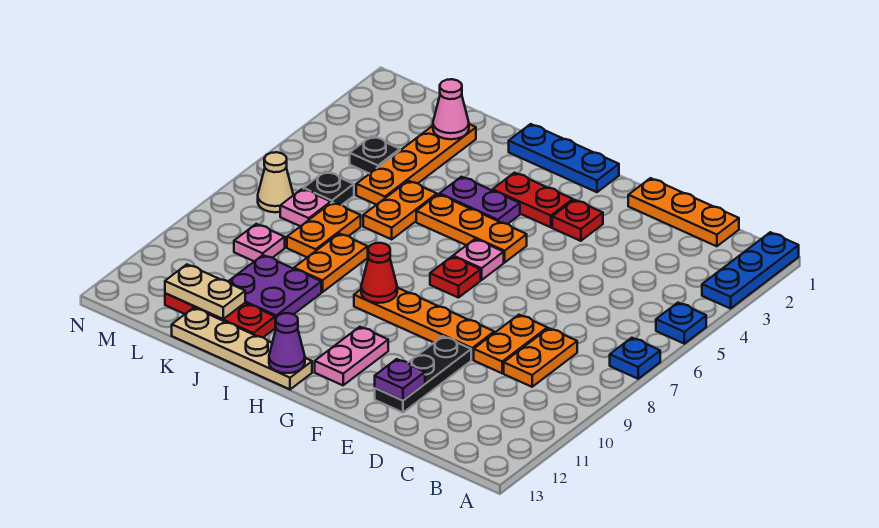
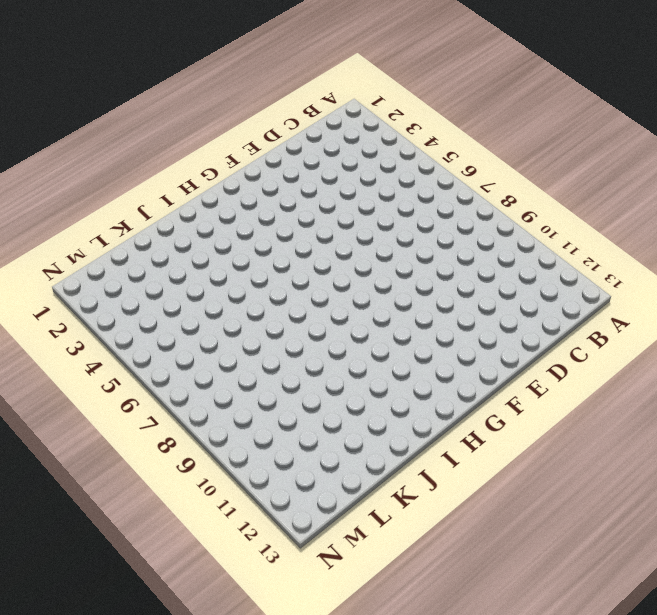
none -> blue 1x3 plate [702,232,799,309]
none -> blue 1x1 plate [656,303,706,344]
none -> blue 1x1 plate [610,338,660,379]
none -> orange 1x3 plate [628,178,739,246]

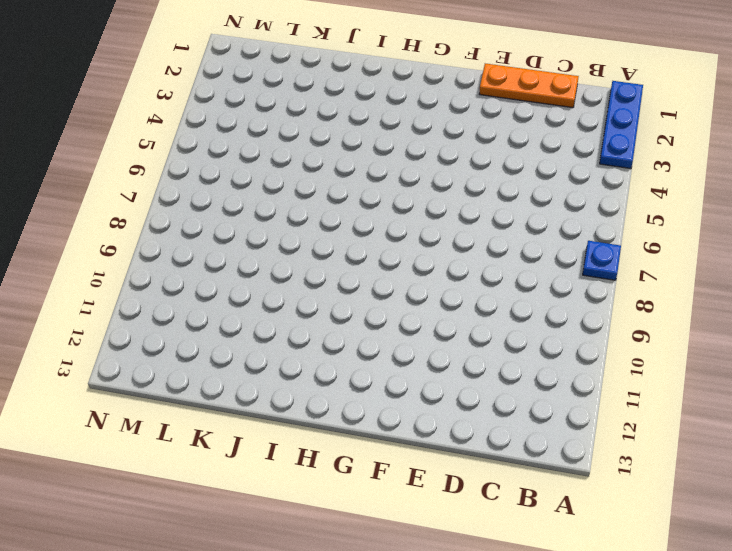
none -> blue 1x1 plate [656,303,706,344]
none -> orange 1x2 plate [504,328,577,387]
none -> orange 1x2 plate [474,315,547,373]
none -> orange 1x4 plate [354,288,494,360]

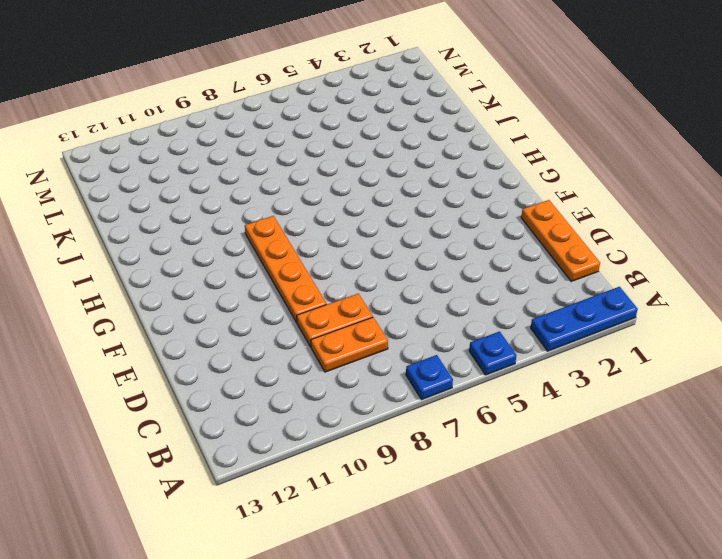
none -> black 1x3 plate [375,336,471,412]
none -> red 1x1 plate [552,200,603,241]
none -> blue 1x3 plate [509,124,619,192]
none -> red 1x2 plate [492,173,573,227]

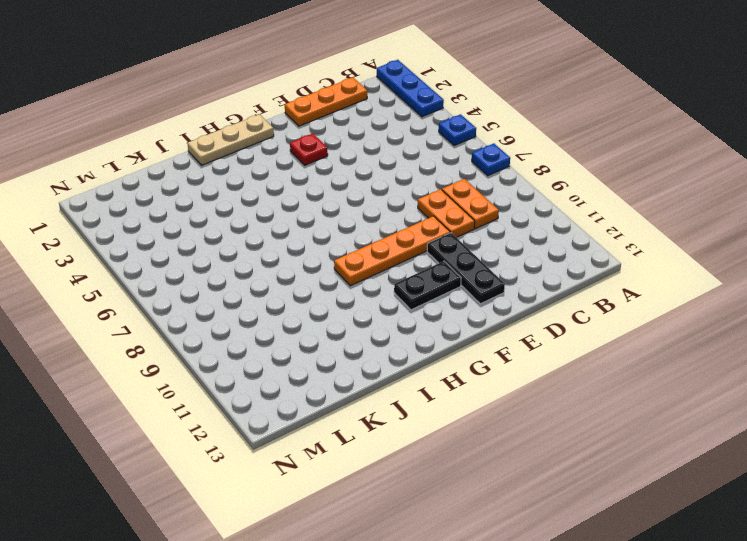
black 1x2 plate [394,261,461,310] -> pink 1x2 plate [315,327,388,385]
tan 1x3 plate [188,114,274,165] -> blue 1x3 plate [509,124,619,192]
none -> red 1x2 plate [492,173,573,227]
none -> orange 1x3 plate [416,194,527,262]
none -> pink 1x1 plate [453,239,504,280]
none -> red 1x1 plate [430,257,481,298]

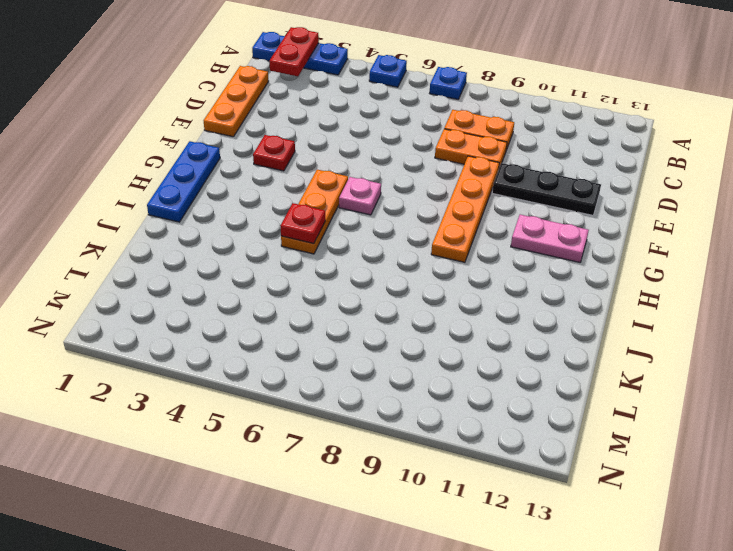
red 1x2 plate [269,27,319,76] -> red 1x2 plate moved to [492,173,573,227]
red 1x1 plate [280,203,325,244] -> red 1x1 plate moved to [430,257,481,298]
none -> purple 1x2 plate [439,177,520,224]
none -> tan 1x4 plate [172,308,312,389]
none -> orange 1x2 plate [363,181,437,239]
none -> orange 1x2 plate [294,233,368,292]

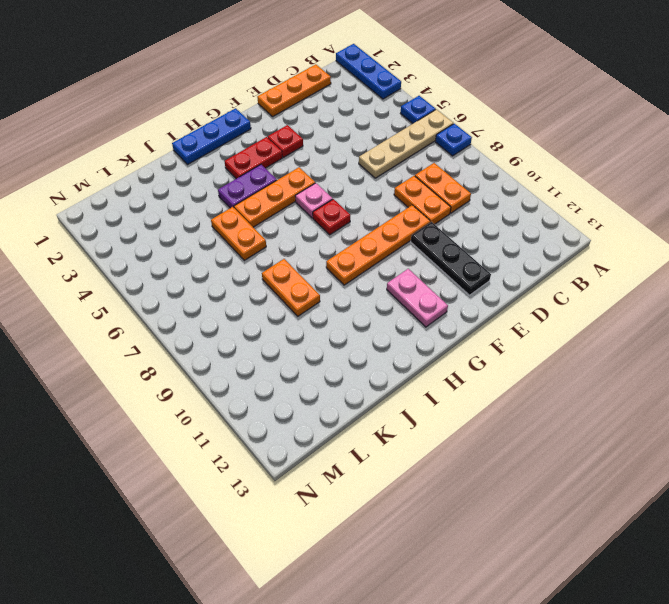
tan 1x4 plate [359,109,453,178] -> tan 1x4 plate moved to [172,308,312,389]
none -> purple 2x2 plate [228,255,321,327]
none -> red 1x3 plate [165,293,275,337]
none -> orange 1x4 plate [356,124,476,205]
none -> orange 1x2 plate [287,202,361,257]

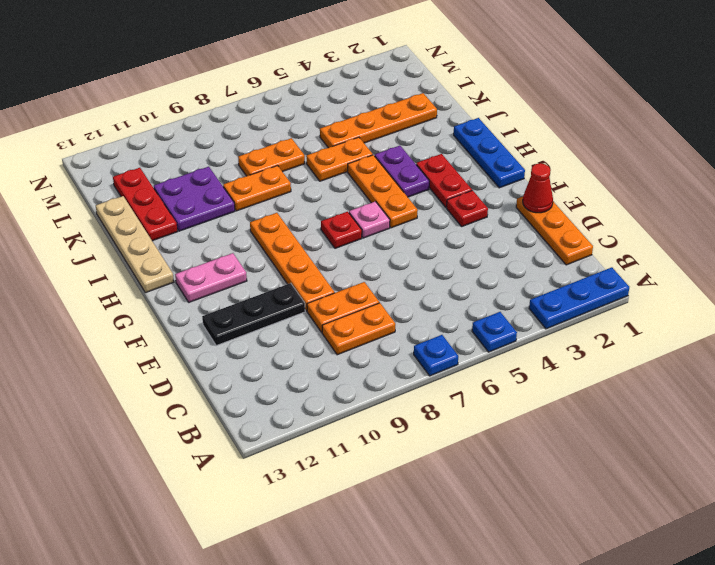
red 1x1 cone [523,163,553,213] -> red 1x1 cone moved to [361,243,397,303]
none -> black 1x1 plate [350,136,400,174]
none -> black 1x1 plate [303,171,354,205]
none -> pink 1x1 plate [280,189,331,226]
none -> pink 1x1 plate [234,224,285,261]

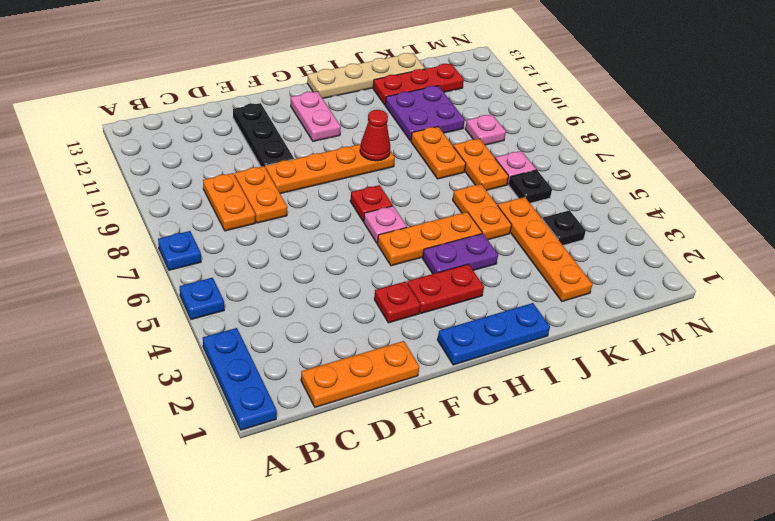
none -> tan 1x1 cone [258,152,293,212]
none -> purple 1x1 plate [375,359,425,400]
none -> purple 1x1 cone [269,313,305,373]
none -> pink 1x1 cone [433,79,469,139]

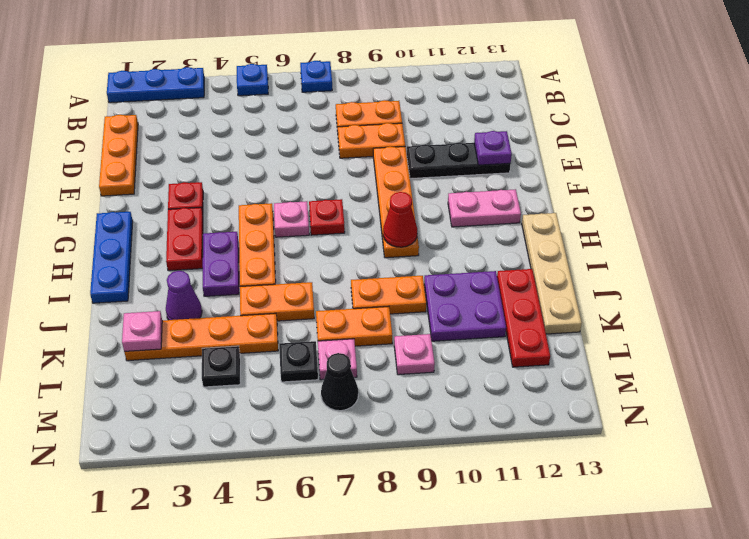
purple 1x1 cone [166,271,202,320] -> purple 1x1 cone moved to [269,313,305,373]
pink 1x1 plate [122,311,162,352] -> pink 1x1 cone [433,79,469,139]
black 1x1 cone [321,353,358,411] -> tan 1x1 cone [258,152,293,212]
none -> tan 1x2 plate [165,265,245,319]

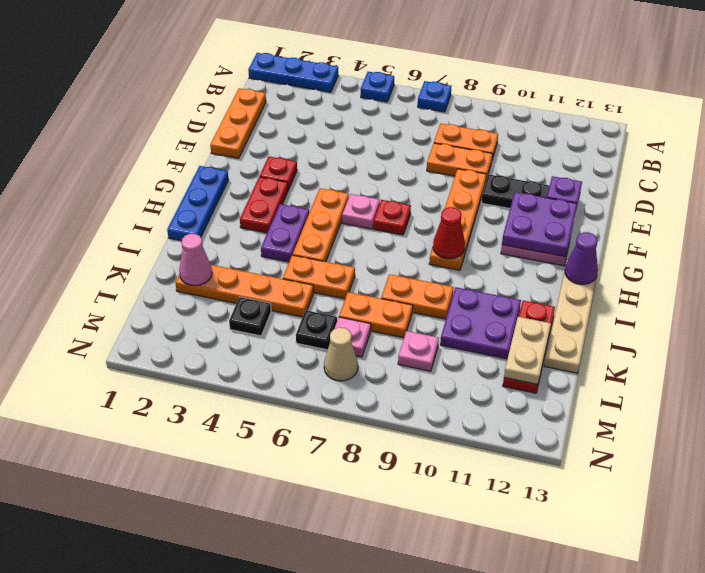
purple 2x2 plate [502,192,577,257] -> none

